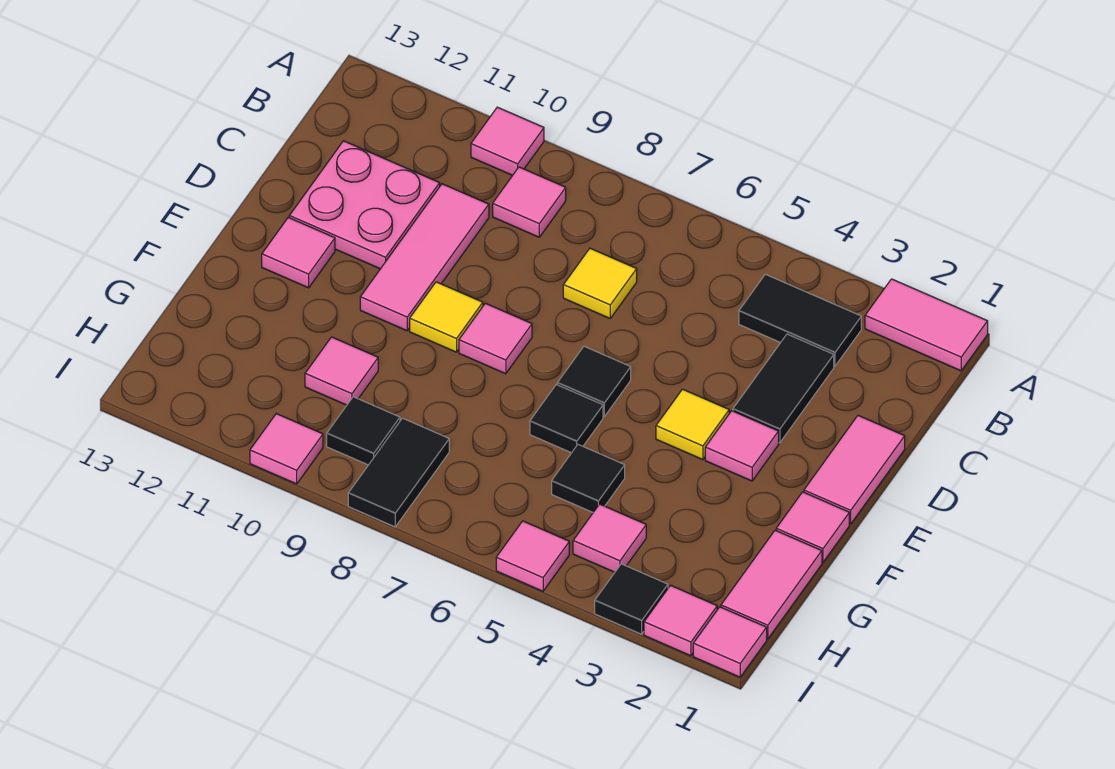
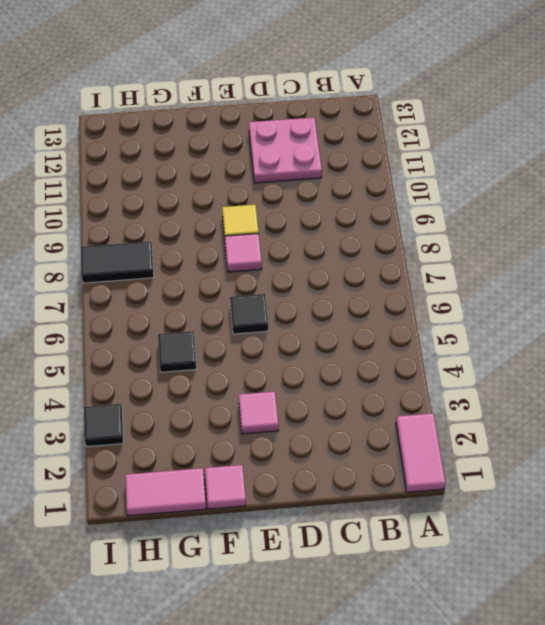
none -> pink 1x1 tile [471,107,544,175]
none -> black 1x2 tile [739,274,861,366]
none -> pink 1x1 tile [493,167,566,237]

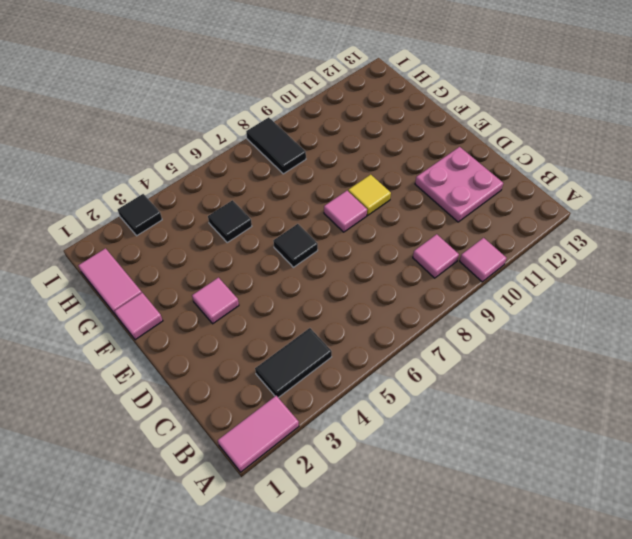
none -> black 1x2 tile [733,334,834,443]
none -> yellow 1x1 tile [563,248,637,318]
none -> pink 1x3 tile [360,184,489,331]

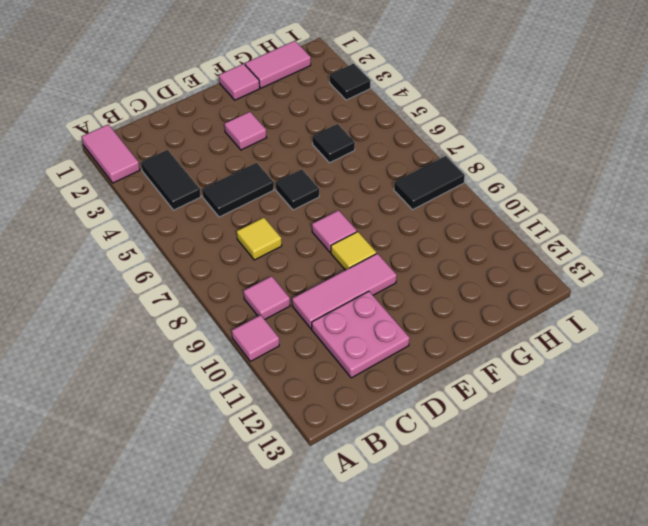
black 1x2 tile [202,163,274,217] -> black 1x2 tile moved to [733,334,834,443]
none -> pink 1x2 tile [804,416,905,524]
none -> yellow 1x1 tile [656,389,729,460]
none -> pink 1x1 tile [262,217,335,288]

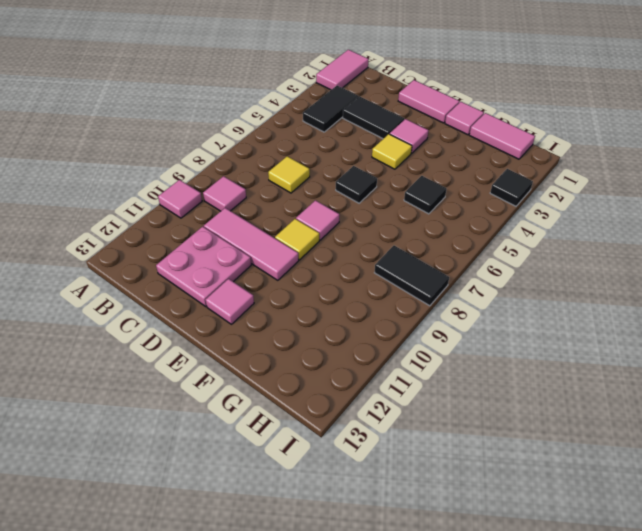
none -> black 1x1 tile [530,385,603,453]
none -> pink 1x1 tile [305,337,378,405]
none -> pink 1x1 tile [573,504,646,572]

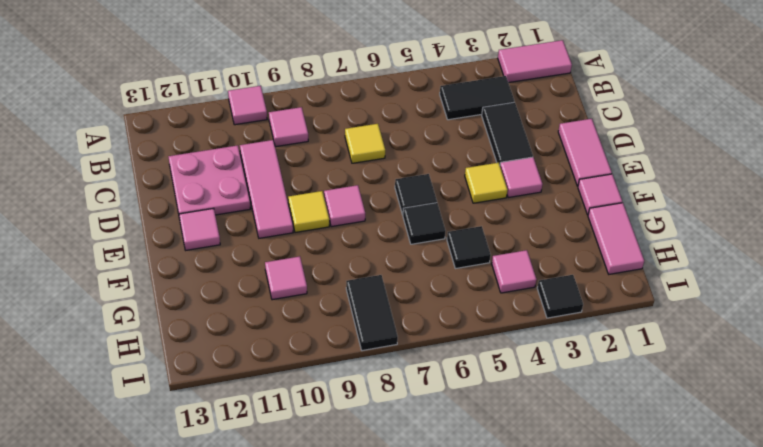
none -> black 1x1 tile [327,397,400,465]
none -> pink 1x1 tile [693,607,767,677]
none -> pink 1x1 tile [644,585,717,656]

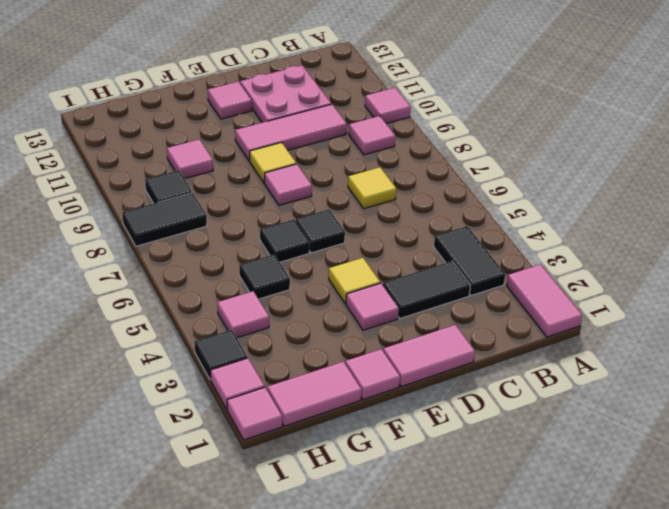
none -> pink 1x1 tile [496,521,569,591]
none -> pink 1x1 tile [250,414,323,484]

